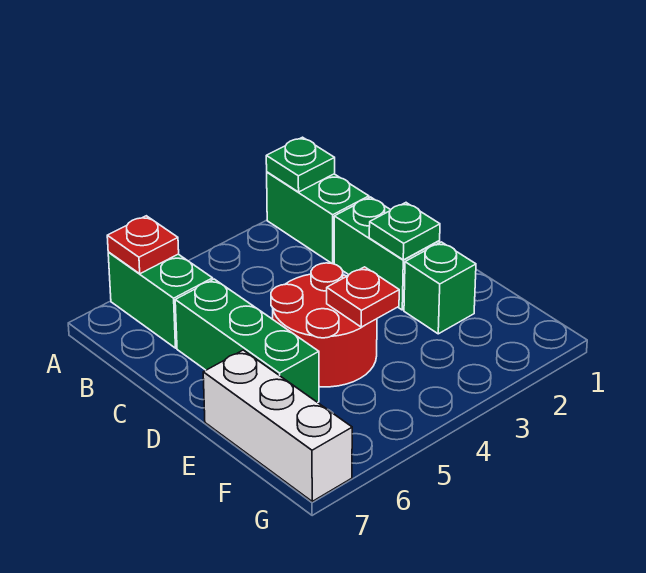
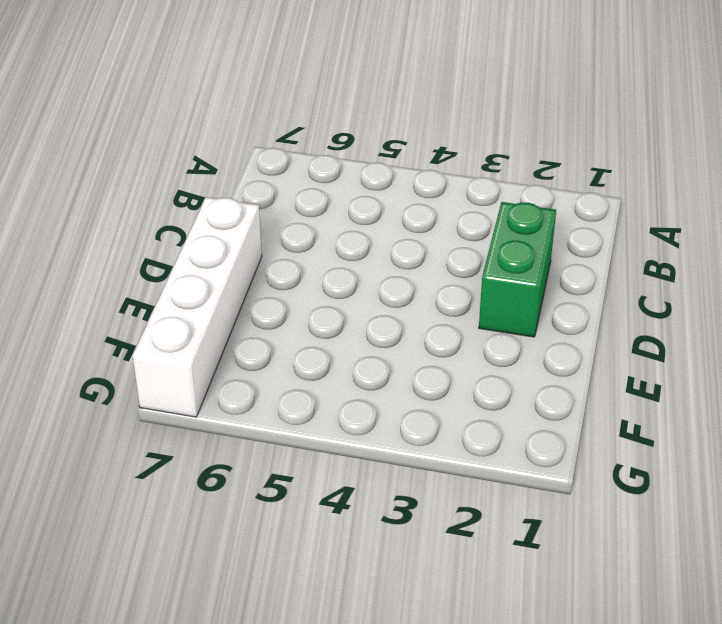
white 1x4 brick [133,197,262,417] -> white 1x3 brick [203,350,352,501]
none -> green 1x2 brick [267,172,369,264]
none -> green 1x2 brick [108,252,213,348]

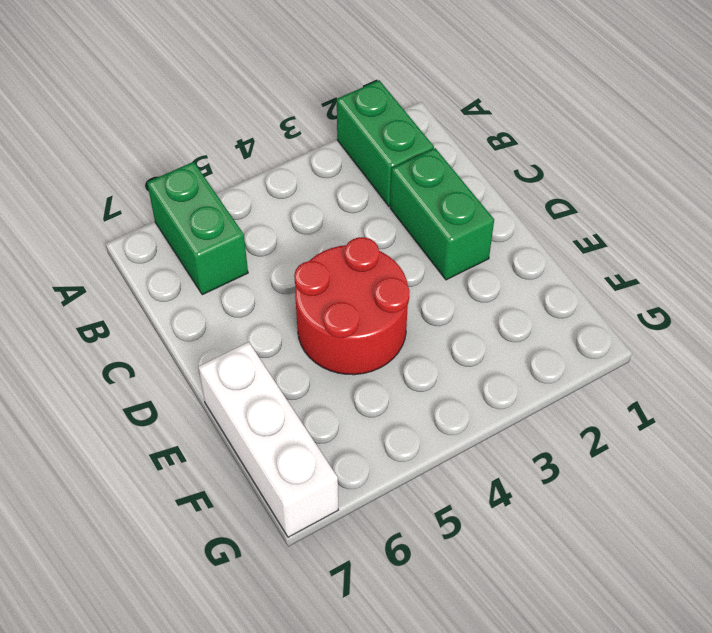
none -> green 1x3 brick [175,279,319,402]
none -> green 1x1 brick [404,242,476,334]

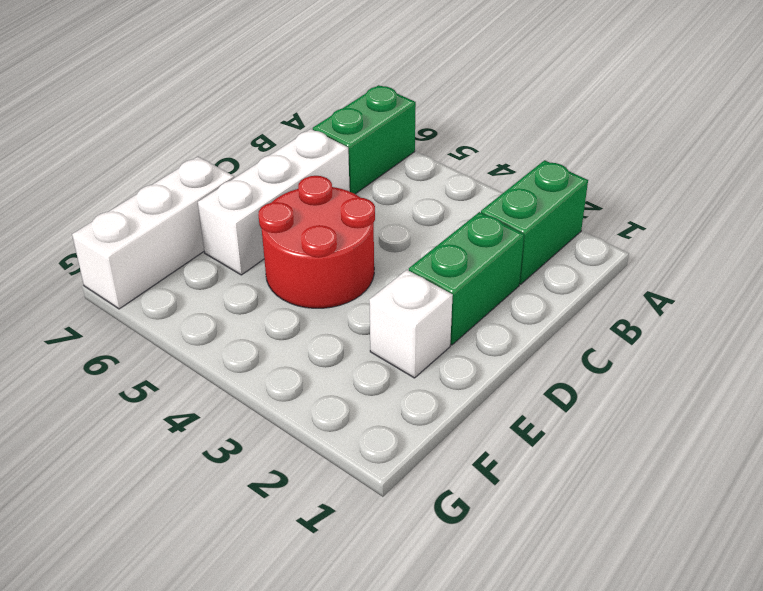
white 1x3 brick [198,129,350,275] -> green 1x3 brick [175,279,319,402]
white 1x1 brick [369,270,453,378] -> green 1x1 brick [404,242,476,334]
none -> green 1x1 plate [266,137,335,192]
none -> red 1x1 plate [107,216,179,274]

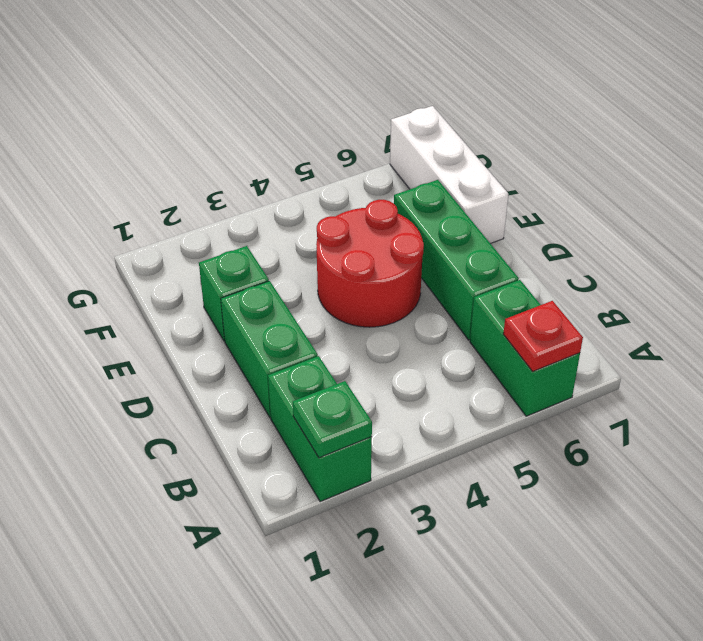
none -> green 1x1 plate [369,203,440,260]
none -> red 1x1 plate [327,267,399,327]

